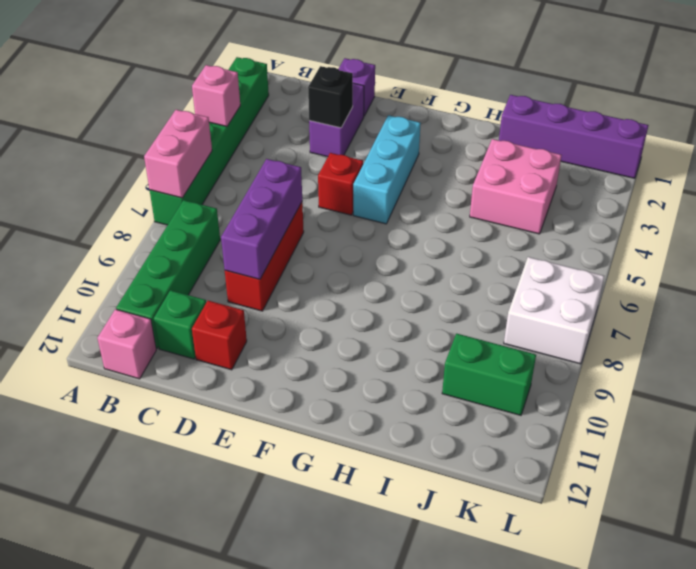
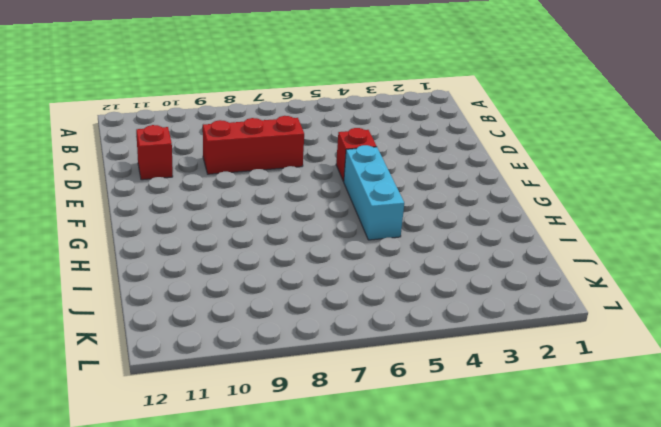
cyan 1x3 brick [344,145,404,240] -> cyan 1x3 brick turned to [353,115,421,224]
none -> green 1x6 brick [150,57,269,225]
none -> green 1x4 brick [116,200,220,349]
none -> pink 1x1 brick [97,309,156,379]

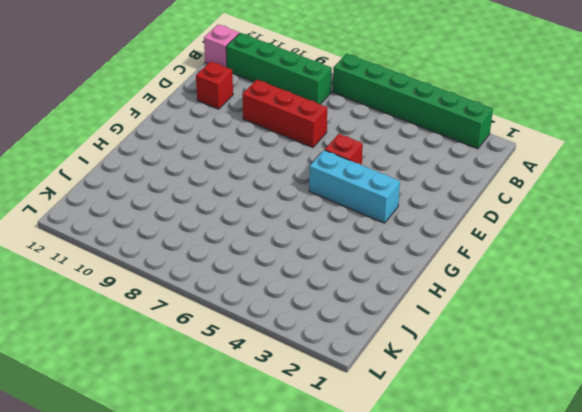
none -> green 1x1 brick [154,290,206,359]
none -> purple 1x1 brick [339,58,375,116]
none -> purple 1x2 brick [309,83,364,157]

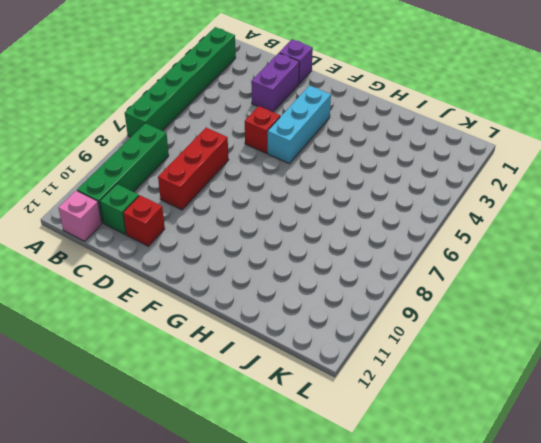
none -> purple 1x4 brick [499,95,648,178]
none -> pink 2x2 brick [470,139,562,234]
none -> green 1x2 brick [442,334,536,415]

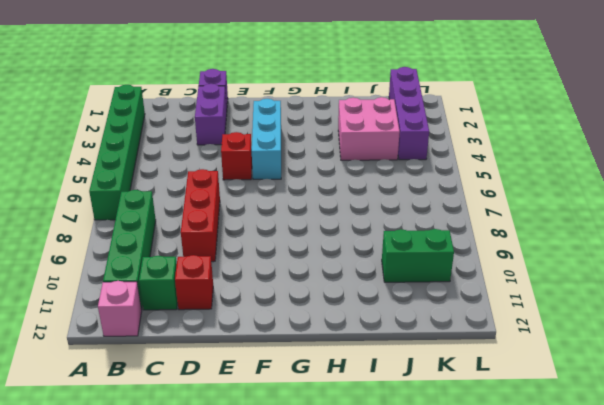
purple 1x4 brick [389,67,429,160] -> purple 1x4 brick turned to [499,95,648,178]
none -> white 2x2 brick [504,257,604,364]
none -> pink 1x1 brick [192,65,240,127]
none -> pink 1x2 brick [144,110,212,198]

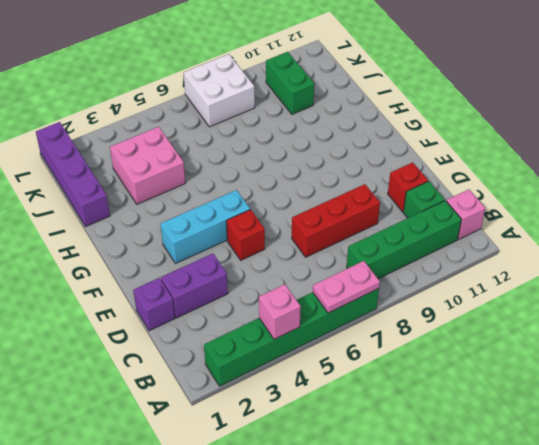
pink 1x2 plate [313,261,380,313] -> pink 1x2 brick [144,110,212,198]
none -> black 1x1 brick [308,66,353,128]
none -> purple 1x3 brick [221,159,302,279]

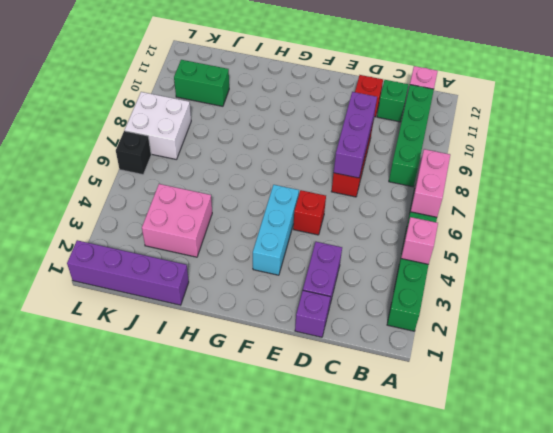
black 1x1 brick [116,131,151,175] -> black 1x1 brick moved to [308,66,353,128]

